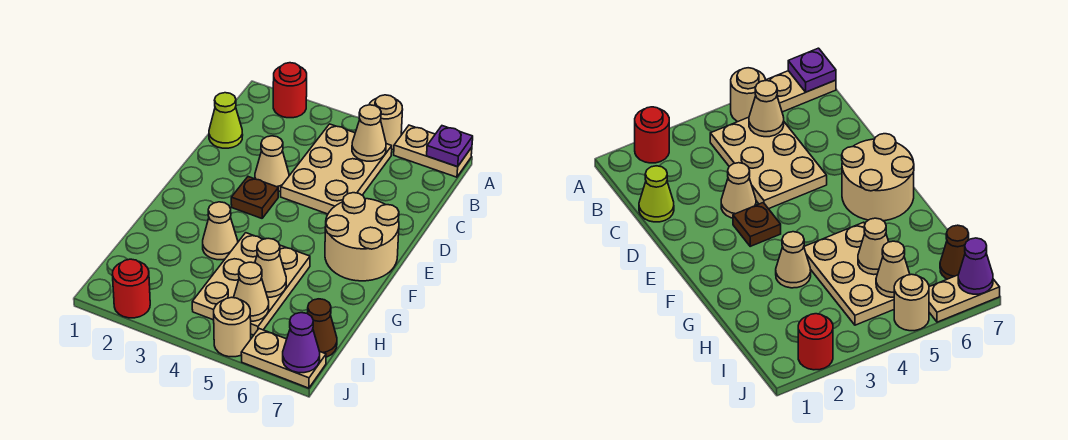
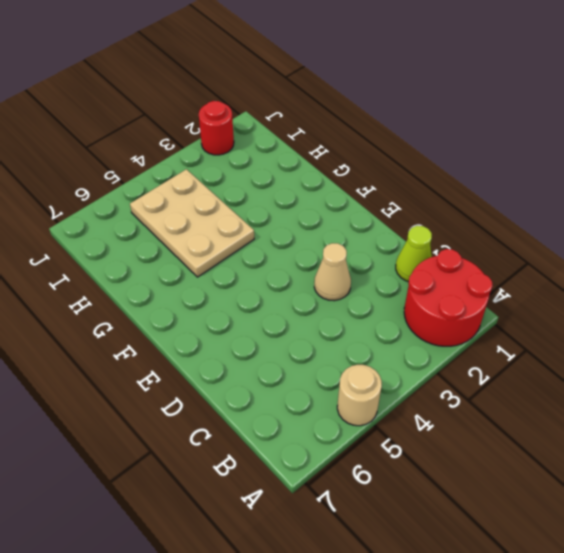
red 2x2 round brick [404,249,492,346] -> red 1x1 round brick [273,63,307,118]
none -> tan 1x2 plate [394,125,472,177]
none -> tan 2x3 plate [281,124,392,214]
none -> brown 1x1 plate [231,177,278,218]

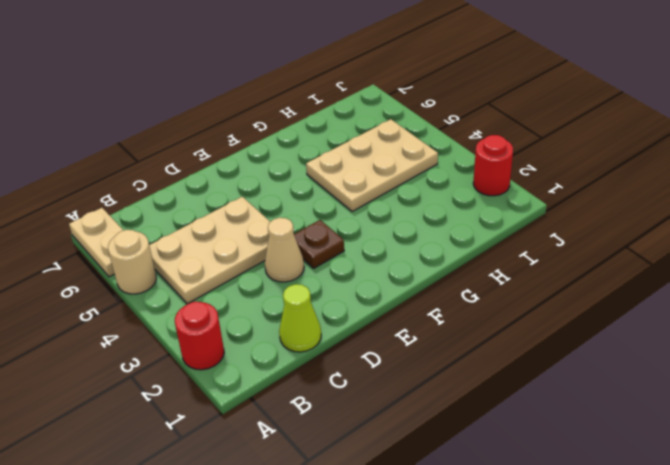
none -> tan 2x2 round brick [325,193,399,281]
none -> tan 1x1 cone [203,202,238,260]
none -> brown 1x1 cone [308,299,337,357]

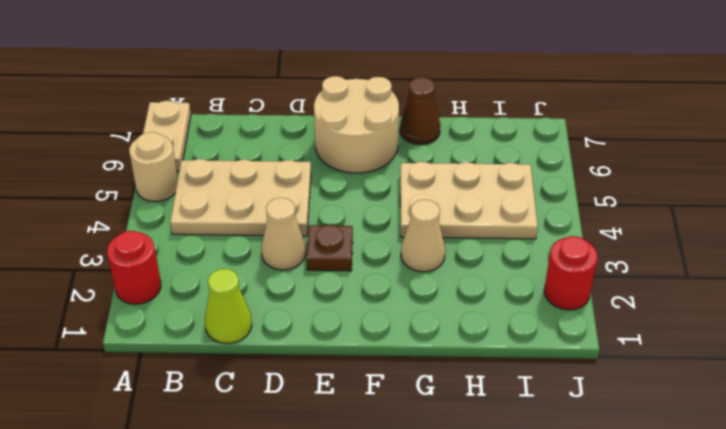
brown 1x1 cone [400,77,440,144] -> brown 1x1 cone moved to [308,299,337,357]
none -> tan 1x1 round brick [214,297,251,357]
none -> tan 1x2 plate [241,329,326,388]
none -> purple 1x1 plate [427,126,473,167]

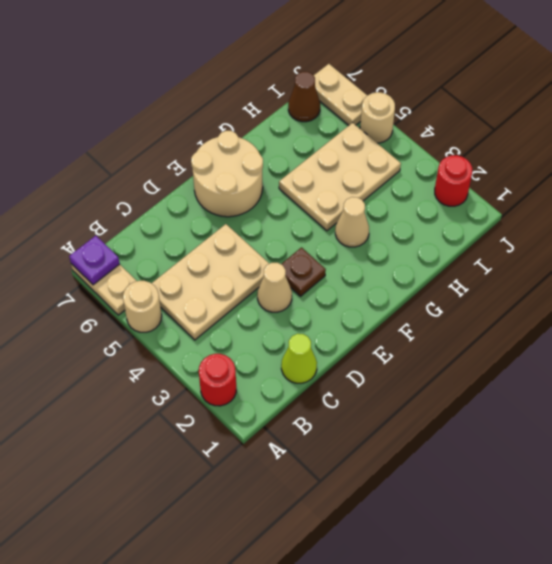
none -> tan 1x1 cone [352,105,386,161]
none -> tan 1x1 cone [255,238,286,297]
none -> tan 1x1 cone [234,262,269,321]

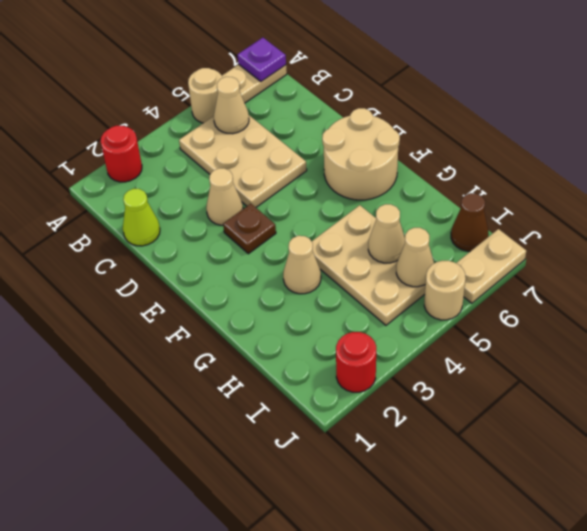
none -> purple 1x1 cone [283,313,320,373]

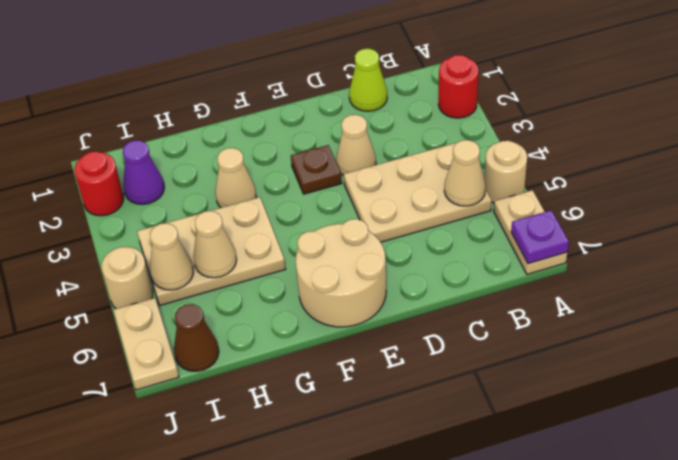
purple 1x1 cone [123,140,164,204] -> purple 1x1 cone moved to [283,313,320,373]

